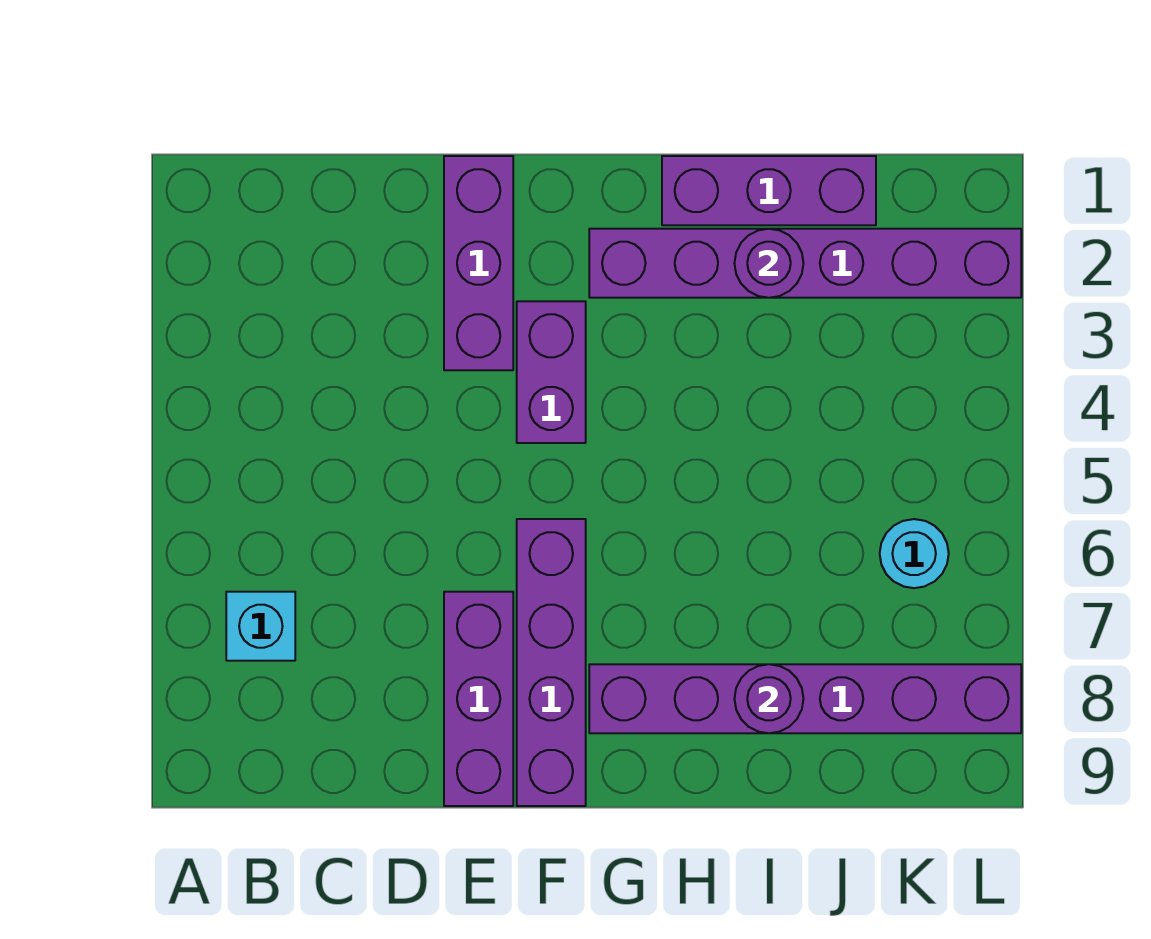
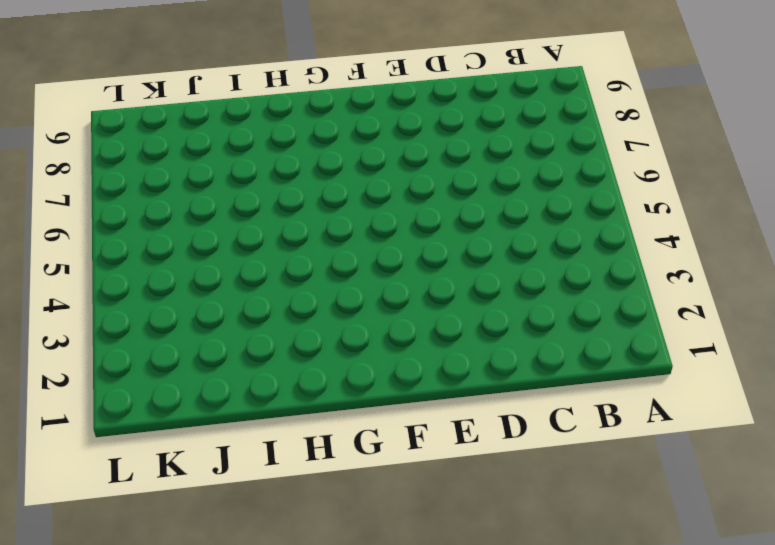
none -> cyan 1x1 brick [226,592,295,661]
none -> purple 1x3 brick [444,156,513,370]

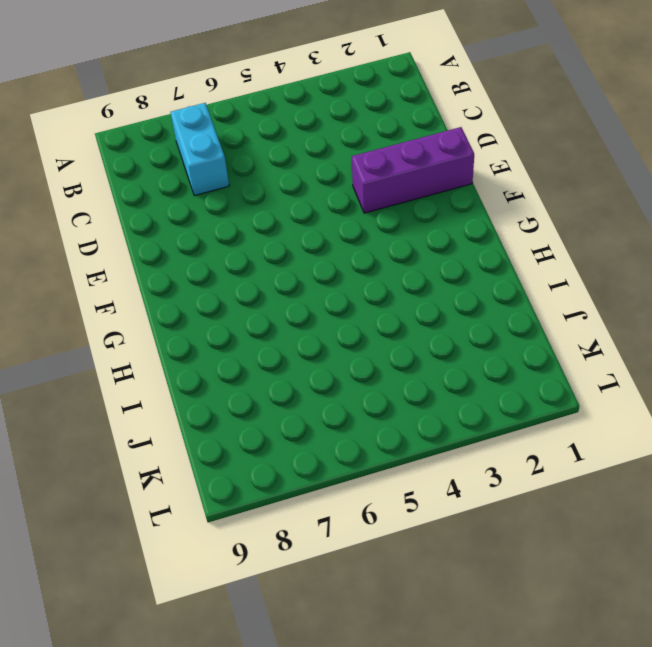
cyan 1x2 brick [170,103,229,196] -> cyan 1x1 brick [226,592,295,661]
none -> purple 1x3 brick [444,592,513,806]
none -> purple 1x2 brick [517,301,586,443]

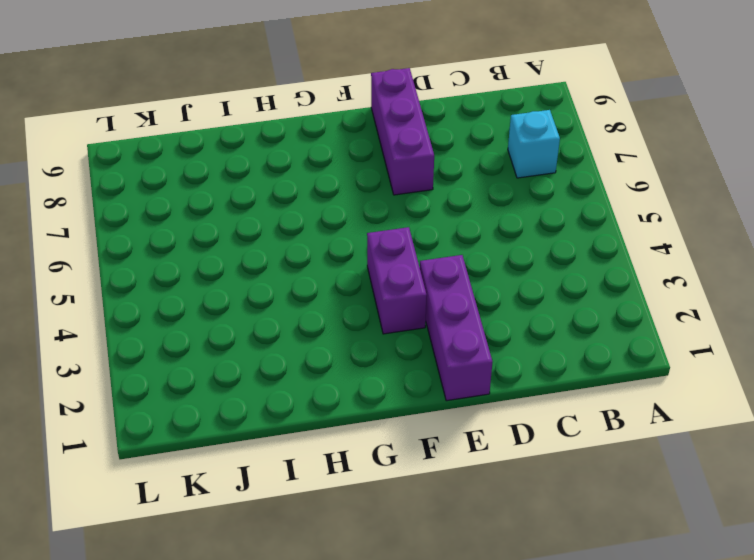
none -> purple 1x4 brick [517,519,586,806]
none -> purple 1x6 brick [589,229,1021,298]

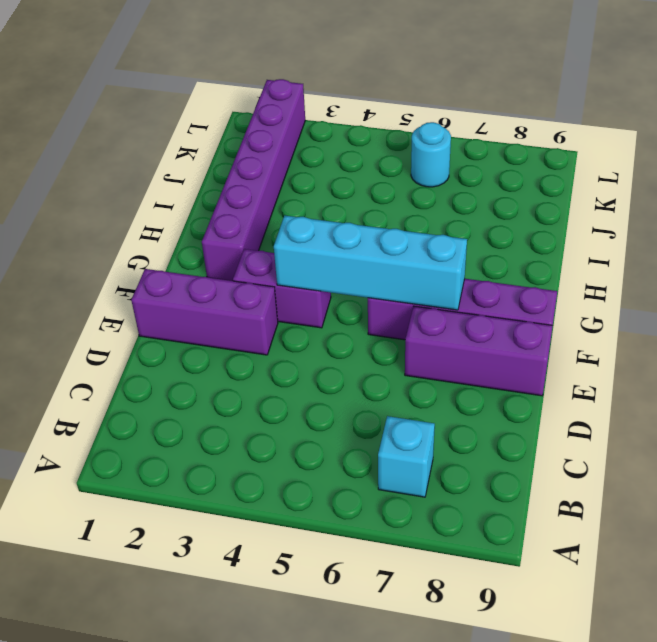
cyan 1x4 brick [274,216,467,310] -> none
none -> purple 1x6 brick [589,664,1021,733]
none -> purple 1x3 brick [662,156,876,225]

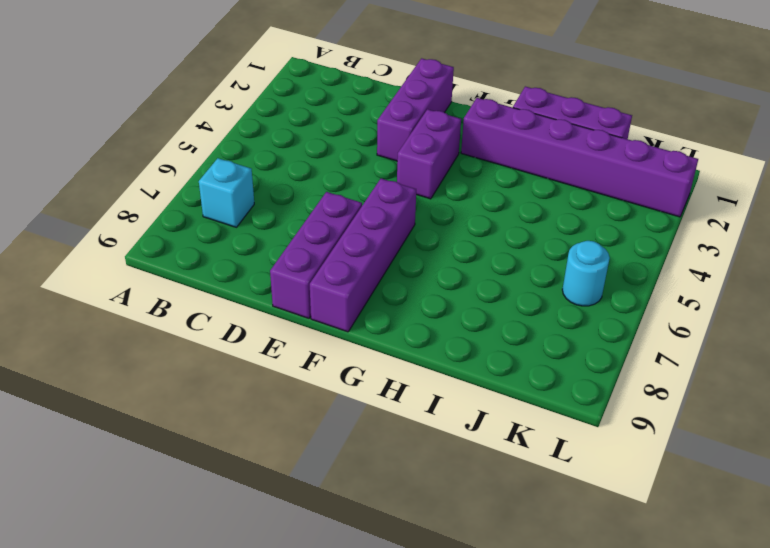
none -> purple 1x6 brick [589,664,1021,733]
none -> purple 1x1 round brick [734,229,803,298]

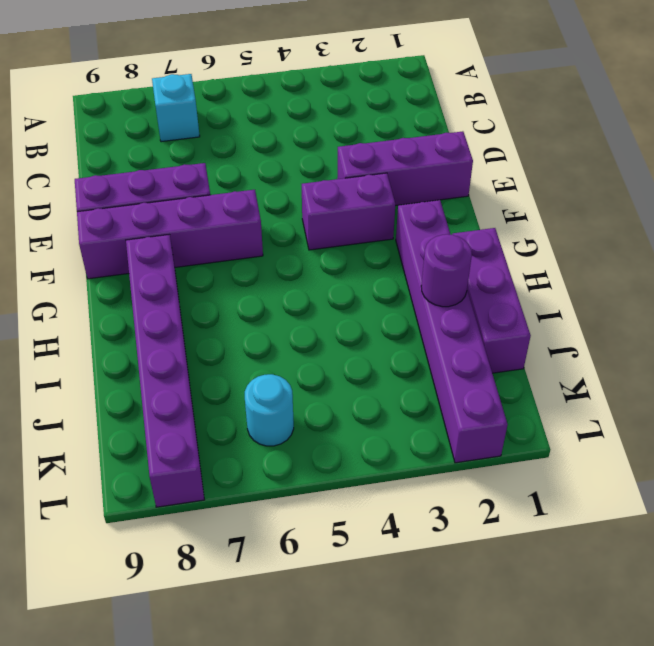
none -> purple 1x1 round brick [734,664,803,733]

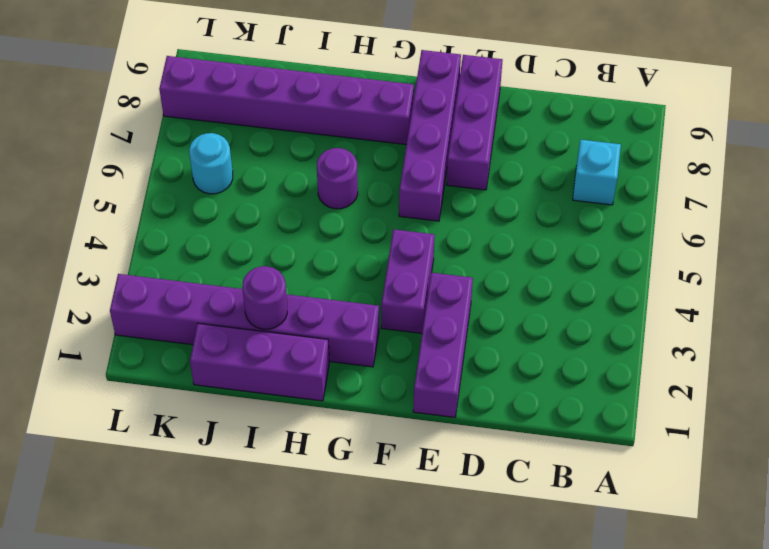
purple 1x1 round brick [317,148,358,209] -> purple 1x1 round brick moved to [734,664,803,733]

